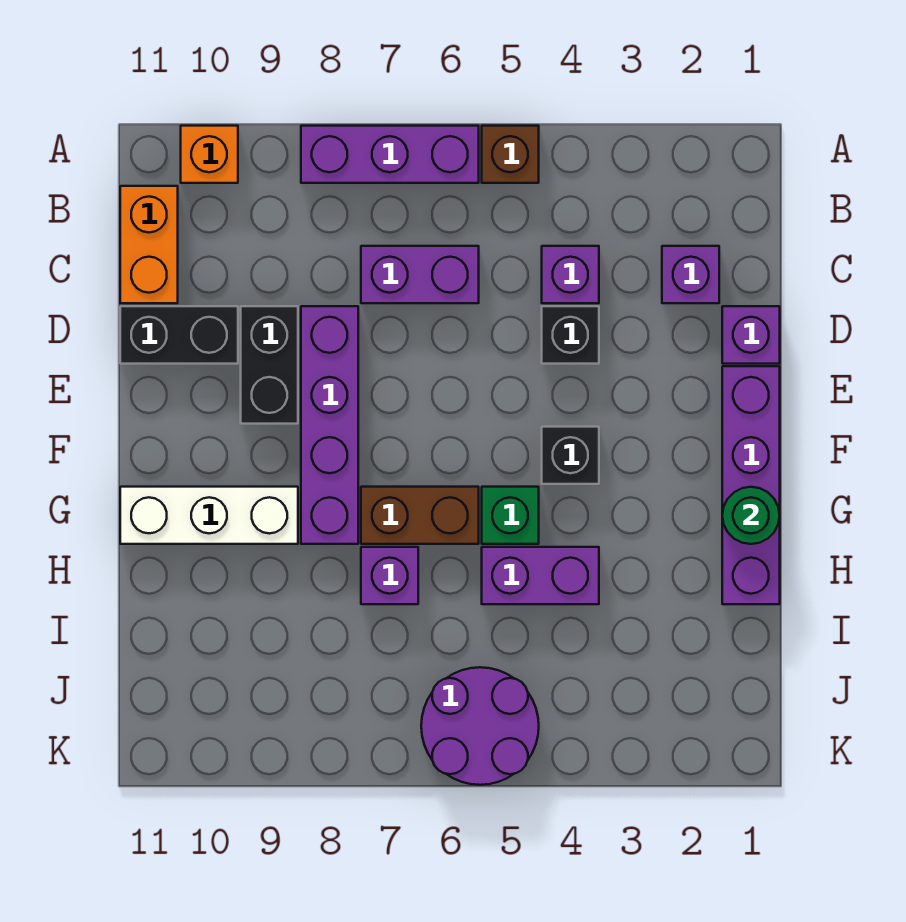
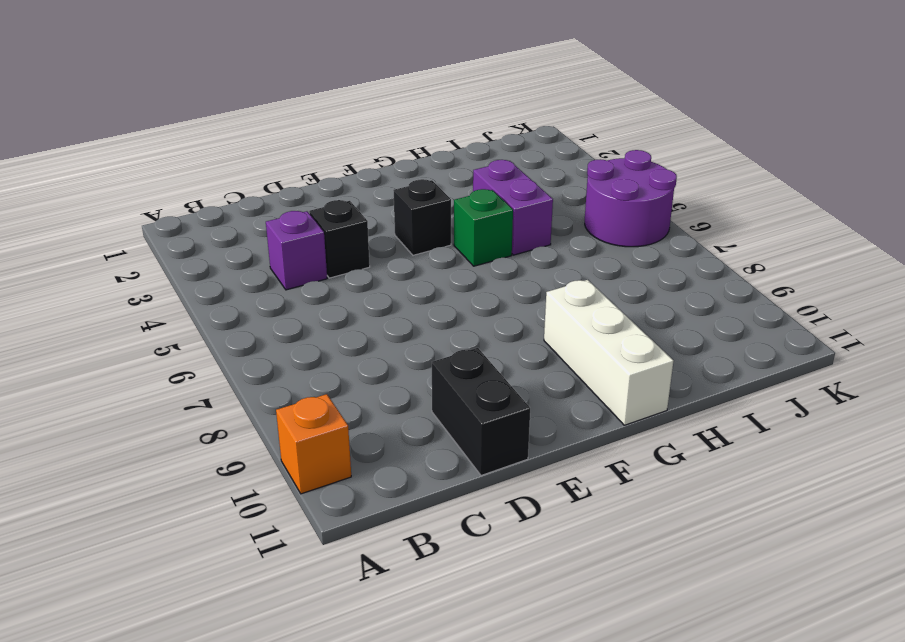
none -> brown 1x1 brick [482,126,539,183]
none -> purple 1x3 brick [301,126,479,183]
none -> orange 1x2 brick [120,186,178,303]

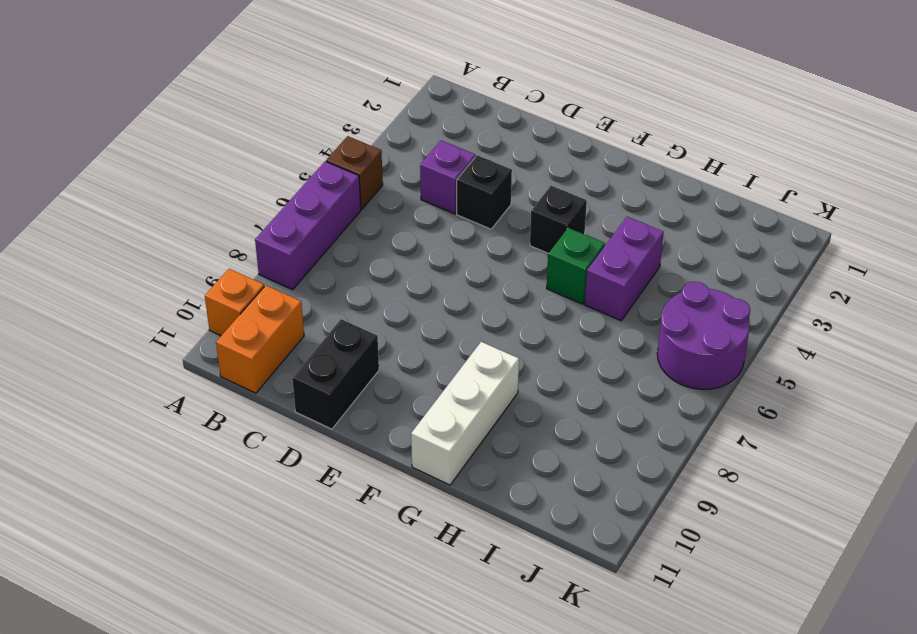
orange 1x2 brick [216,285,304,393] -> orange 1x2 brick turned to [120,186,178,303]
none -> purple 1x1 brick [662,246,719,303]
none -> purple 1x2 brick [361,246,479,303]
none -> purple 1x1 brick [722,306,780,364]

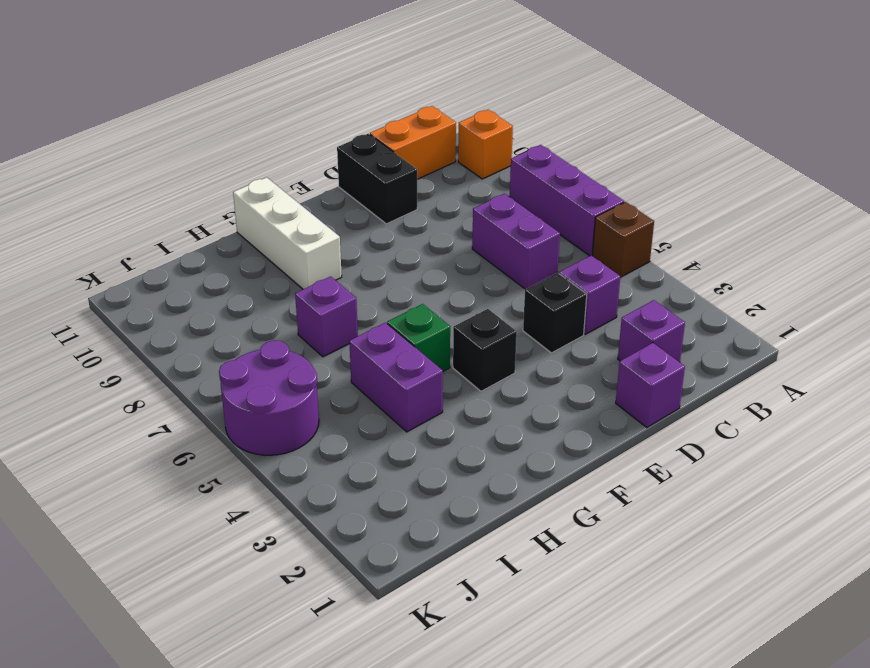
none -> purple 1x4 brick [301,306,358,544]
none -> black 1x2 brick [241,306,298,424]
none -> purple 1x4 brick [722,366,780,604]

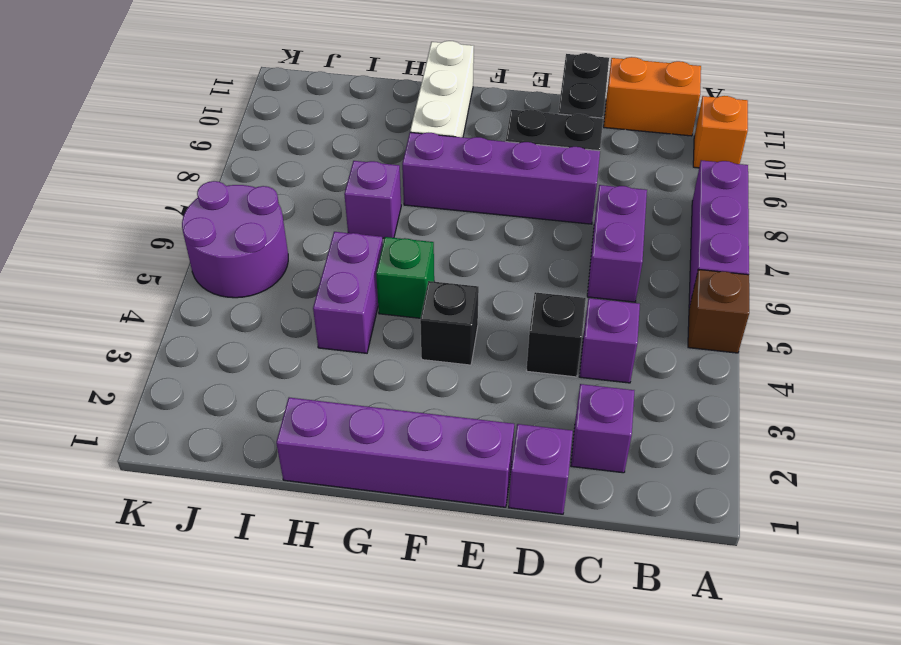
none -> brown 1x2 brick [361,487,479,544]
none -> green 1x1 round brick [722,487,780,544]

